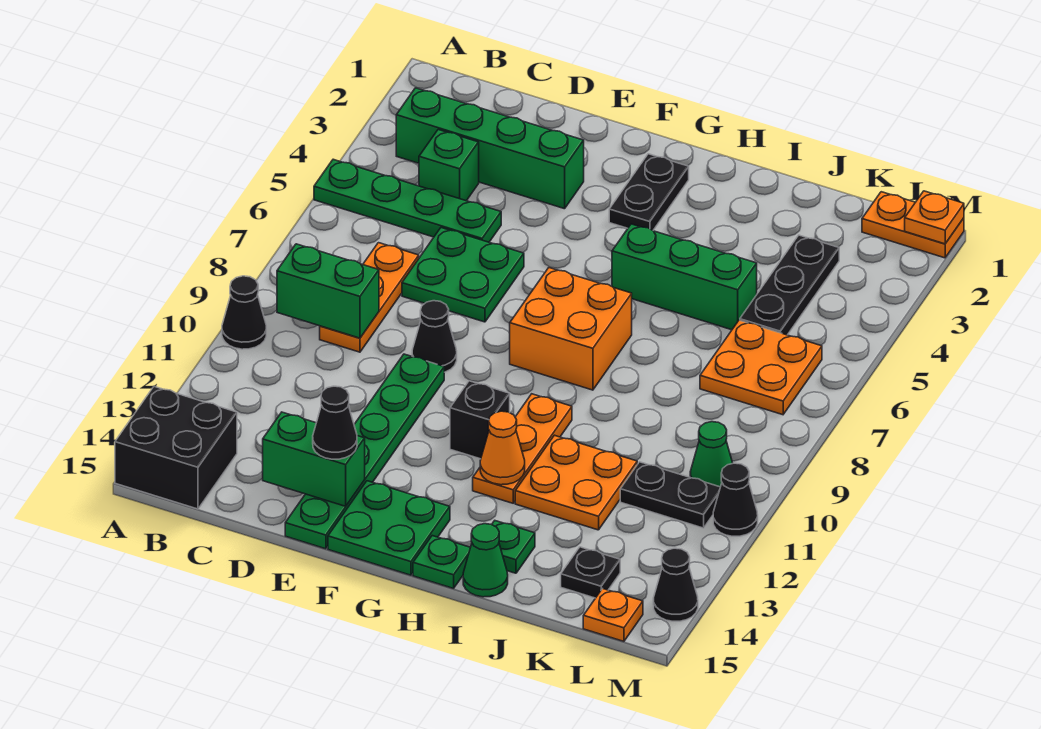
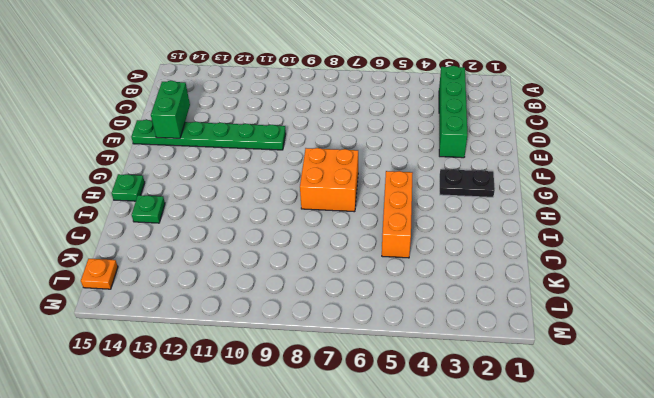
orange 1x3 brick [382,171,413,258] -> green 1x3 brick [612,224,757,330]
none -> green 1x4 plate [314,159,501,242]
none -> black 1x1 cone [222,276,266,349]
none -> black 2x2 brick [115,387,237,509]
none -> green 1x1 brick [419,130,479,201]

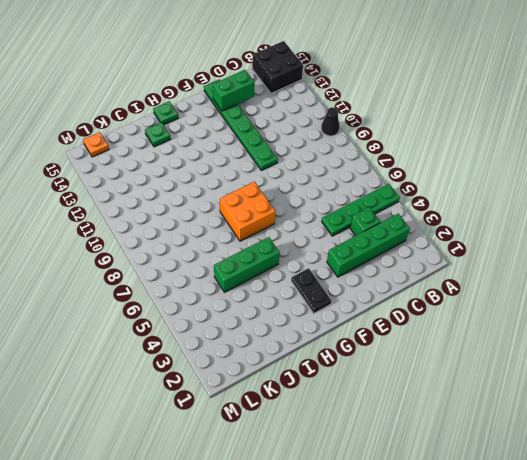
none -> orange 1x3 plate [320,243,419,352]
none -> green 2x2 plate [402,228,524,322]
none -> black 1x1 cone [412,301,457,372]
none -> green 2x2 plate [328,481,450,575]

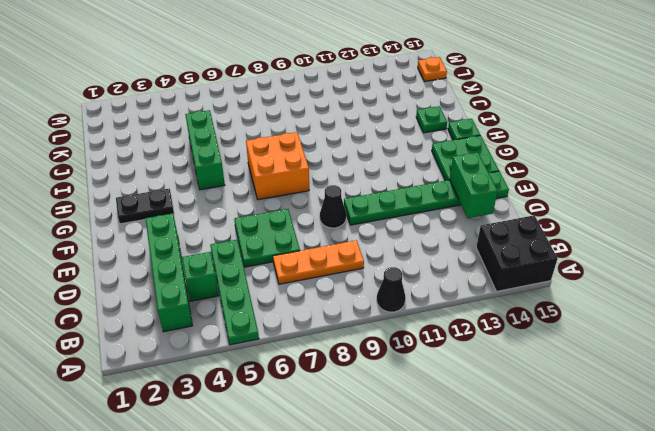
none -> black 1x1 brick [450,381,510,459]
none -> orange 1x3 plate [473,394,572,503]
none -> orange 2x2 plate [515,435,637,530]
none -> green 1x1 cone [463,524,508,597]

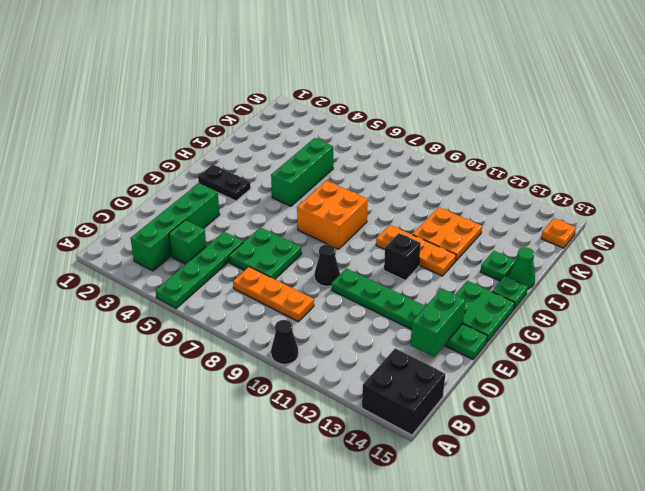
none -> black 1x3 plate [740,235,839,335]
none -> orange 2x2 plate [700,320,822,415]
none -> black 1x2 plate [620,462,720,528]
none -> black 1x1 plate [561,547,620,598]

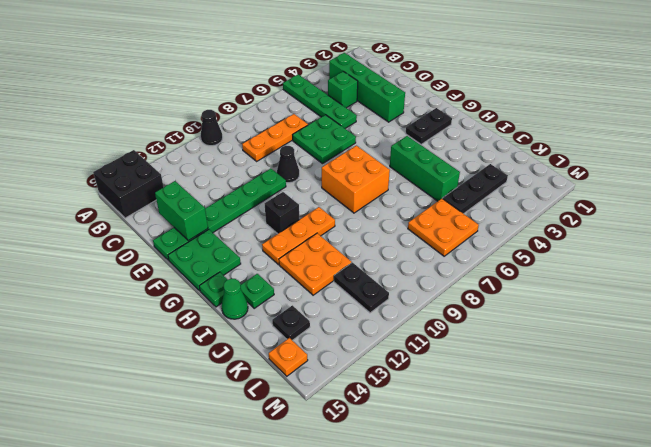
none -> orange 1x2 plate [862,192,964,258]
none -> green 1x1 cone [690,422,733,487]
none -> black 1x1 cone [713,463,758,536]
none -> black 1x1 cone [653,548,698,621]

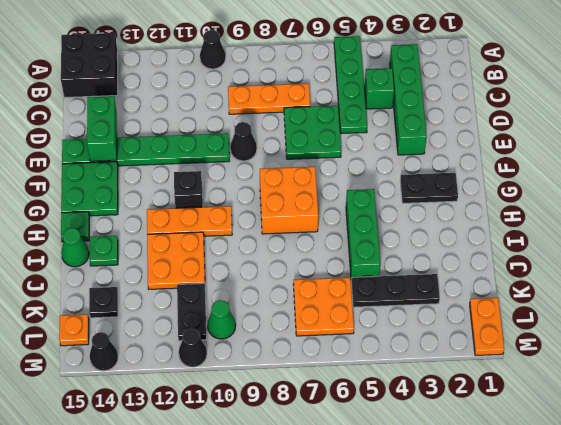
none -> green 1x2 brick [277,244,379,338]
none -> orange 1x1 cone [480,411,525,485]
none -> orange 1x1 plate [905,191,964,244]
none -> black 1x1 cone [313,386,357,459]

